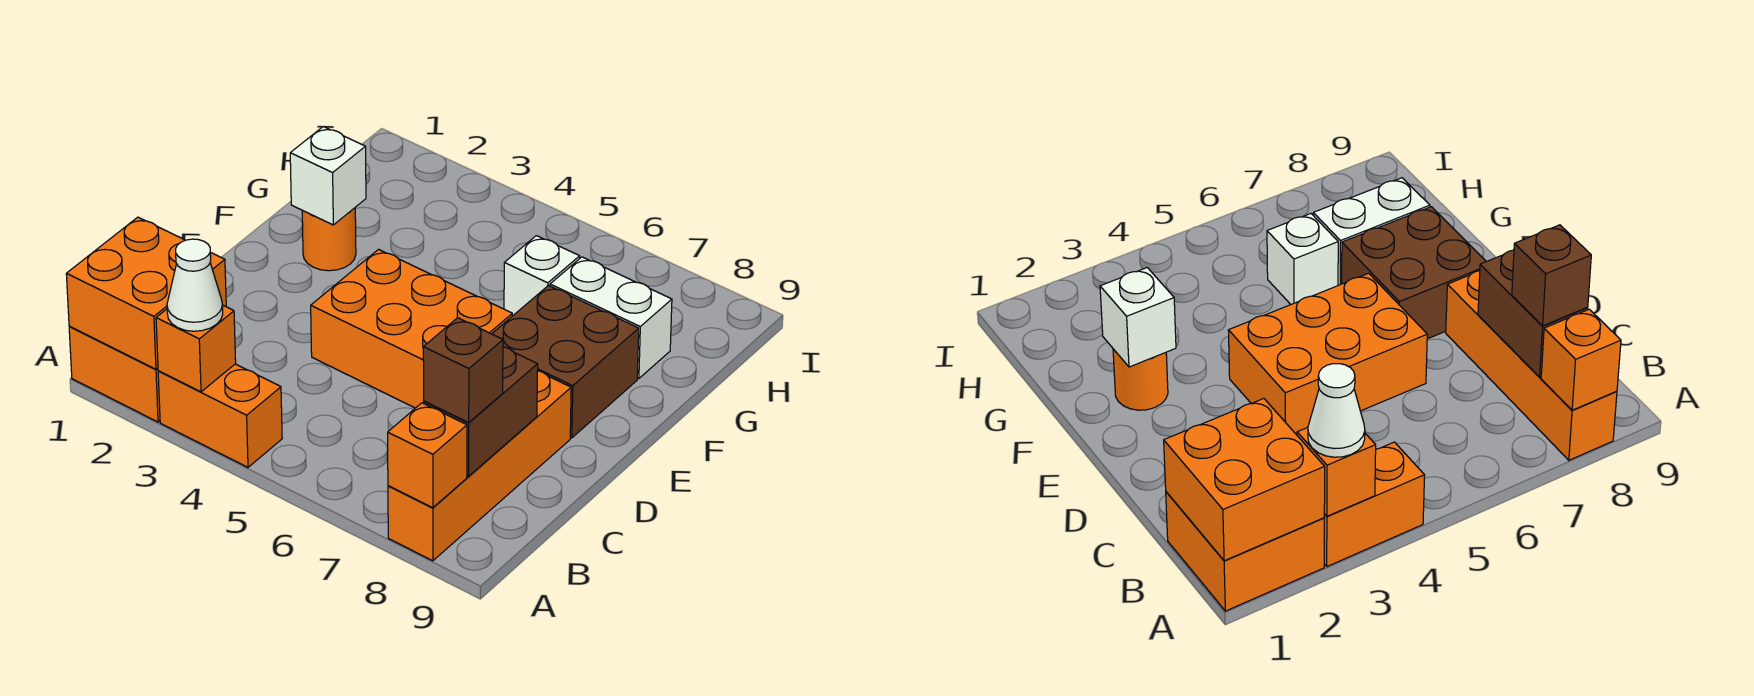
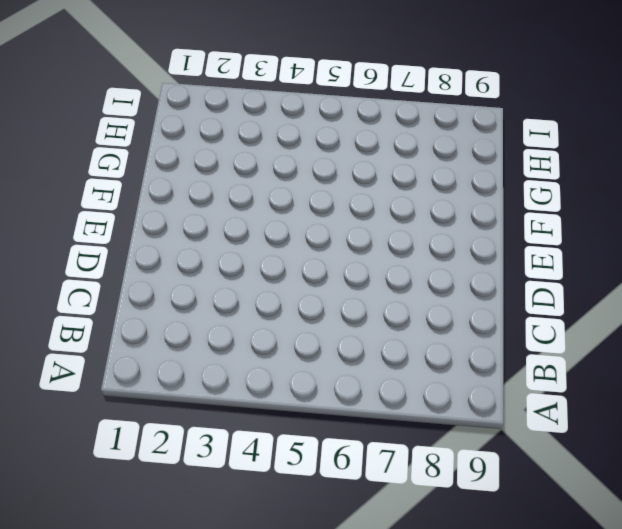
none -> orange 2x2 brick [69,326,160,422]
none -> orange 1x2 brick [158,364,282,467]
none -> orange 1x4 brick [388,371,571,561]

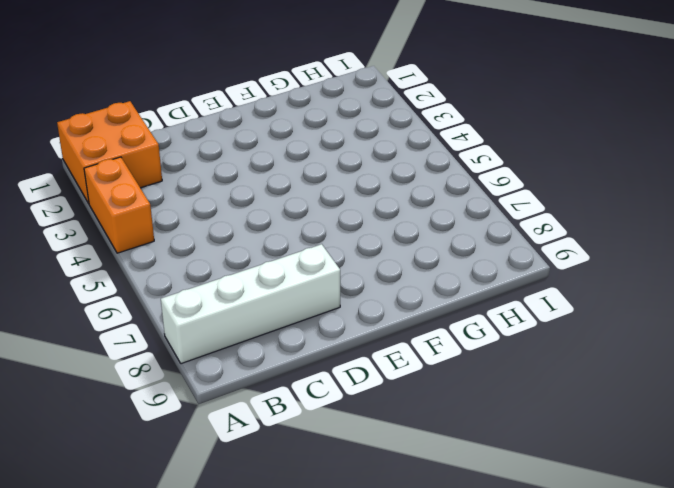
white 1x4 brick [161,244,340,364] -> orange 1x4 brick [388,371,571,561]
none -> orange 2x3 brick [311,249,512,408]
none -> brown 2x2 brick [492,286,639,438]
none -> orange 1x1 round brick [302,208,356,271]

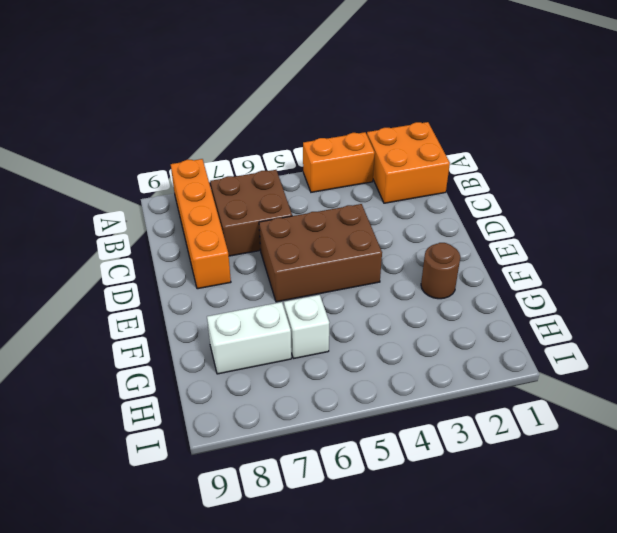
brown 2x2 brick [210,170,292,256] -> brown 2x2 brick moved to [492,286,639,438]
brown 2x3 brick [259,204,382,302] -> orange 2x3 brick [311,249,512,408]
brown 1x1 round brick [421,243,460,299] -> orange 1x1 round brick [302,208,356,271]
none -> orange 2x2 brick [66,217,226,369]
none -> orange 1x1 brick [156,306,236,392]
none -> orange 1x1 brick [388,403,467,508]

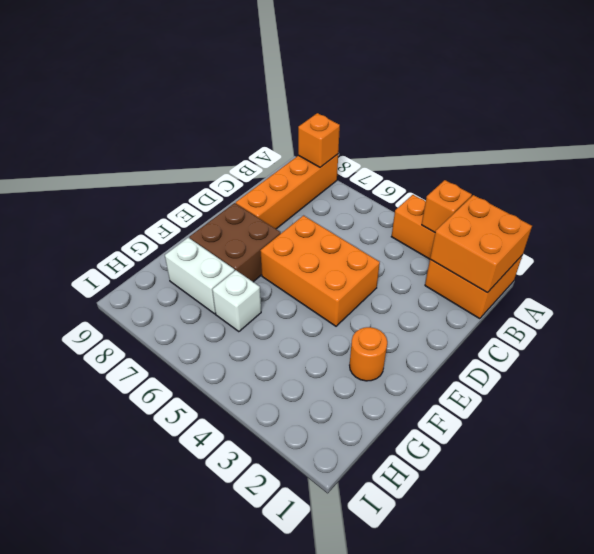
none -> brown 1x2 brick [424,347,538,476]
none -> white 1x1 brick [290,127,366,225]
none -> white 1x1 cone [167,239,223,331]

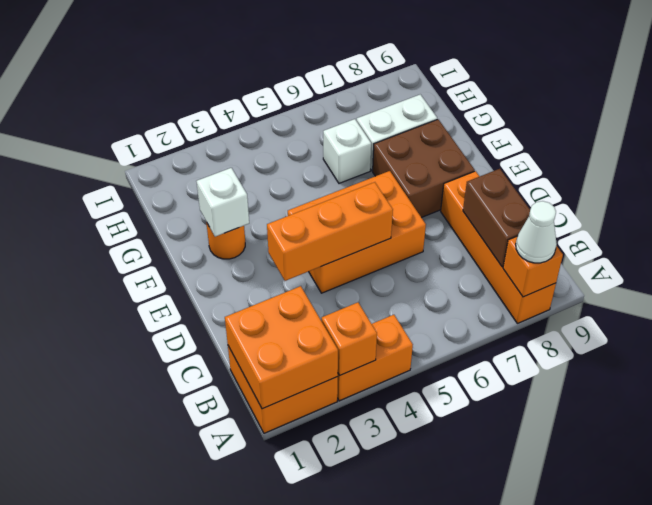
white 1x1 cone [516,201,557,263] -> white 1x1 cone moved to [167,239,223,331]
orange 1x3 brick [267,182,393,281] -> none
none -> brown 1x1 brick [423,318,503,423]

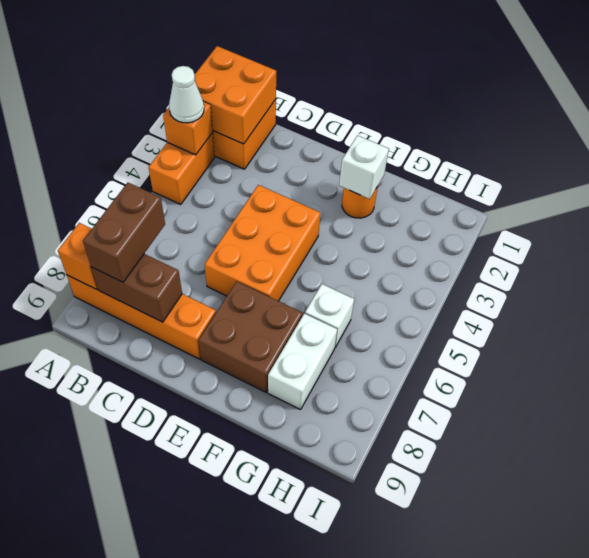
brown 1x2 brick [83,183,165,282] -> brown 1x1 brick [423,318,503,423]

